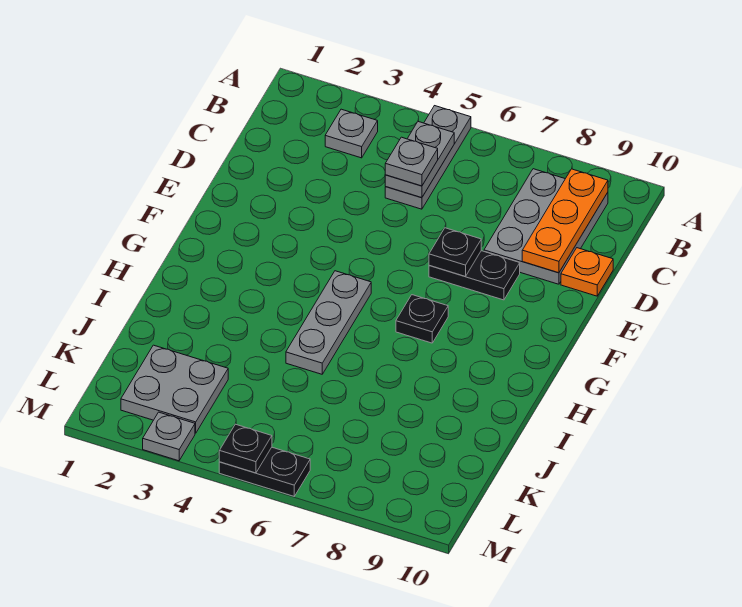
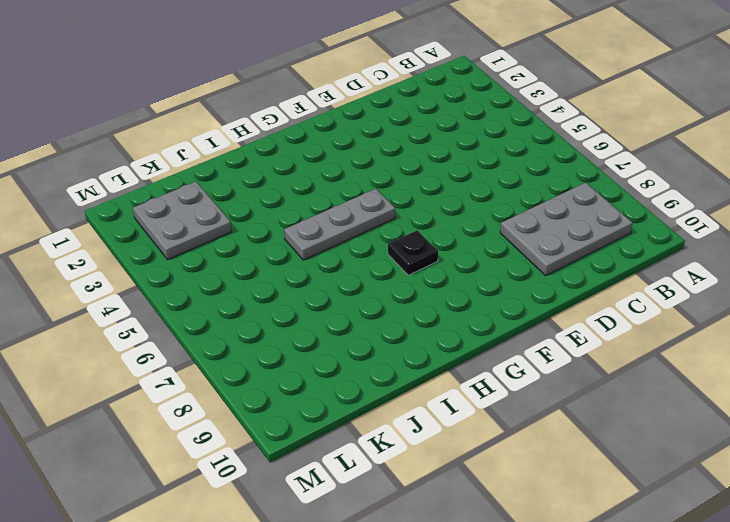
none -> grey 1x3 plate [385,106,471,209]
none -> grey 1x1 plate [325,109,378,158]
none -> orange 1x1 plate [561,248,613,296]

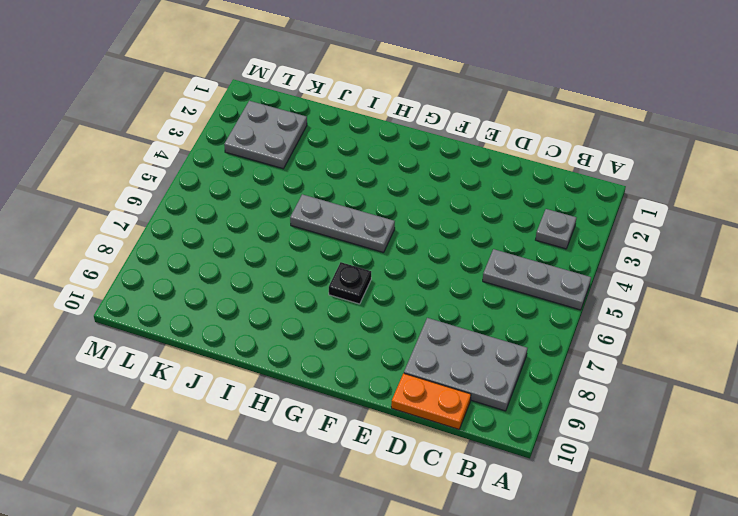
orange 1x2 plate [391,373,471,429] -> orange 1x1 plate [561,248,613,296]
none -> black 1x2 plate [429,251,520,300]
none -> grey 1x1 plate [143,412,195,461]
none -> black 1x2 plate [219,447,310,496]

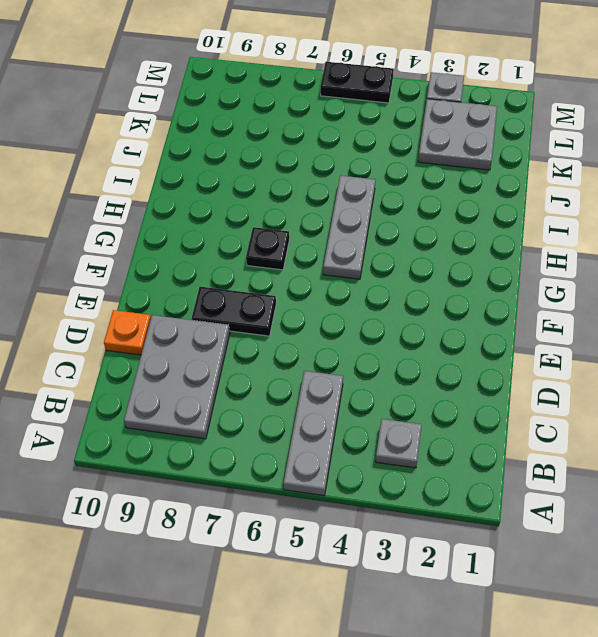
none -> grey 1x2 plate [385,121,454,198]
none -> orange 1x3 plate [522,169,608,273]
none -> black 1x1 plate [429,228,481,276]

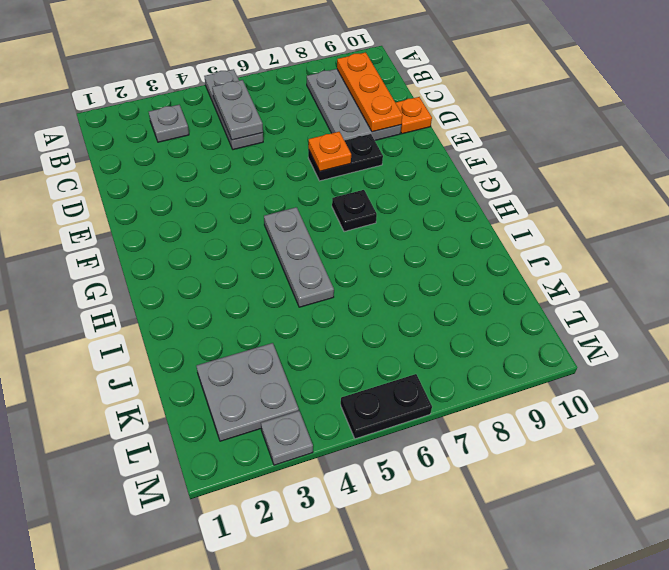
orange 1x1 plate [308,132,351,171] -> black 1x1 plate [429,228,481,276]
none -> black 1x1 plate [219,424,272,473]
none -> grey 1x1 plate [385,137,438,186]

